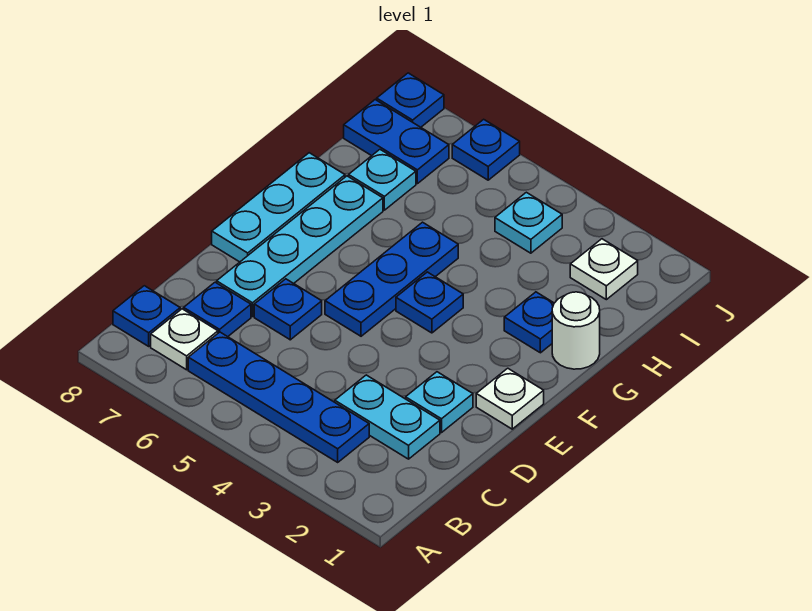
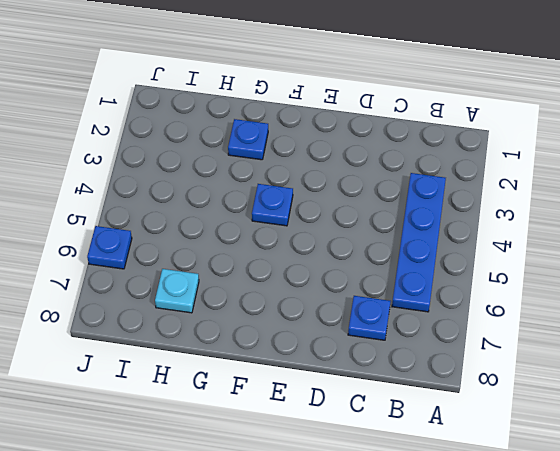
none -> white 1x1 plate [151,309,218,370]
none -> blue 1x1 plate [113,286,180,346]
none -> cyan 1x2 plate [335,375,440,459]

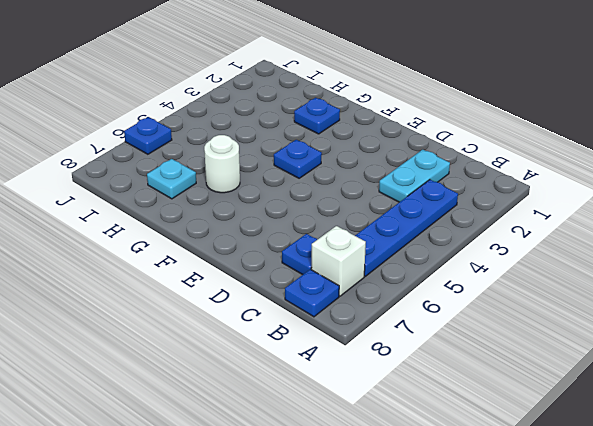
white 1x1 brick [311,226,366,296] -> white 1x1 plate [151,309,218,370]
white 1x1 round brick [204,135,240,193] -> white 1x1 round brick moved to [552,292,600,369]
none -> cyan 1x1 plate [406,372,473,433]
none -> blue 1x1 plate [254,279,322,340]
none -> cyan 1x4 plate [217,176,383,317]

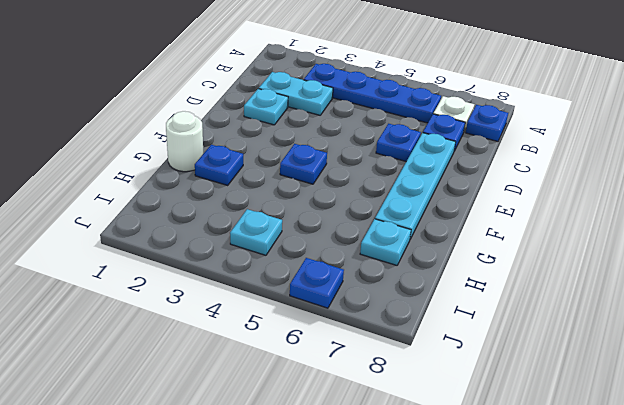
none -> white 1x1 plate [476,368,544,429]
none -> blue 1x3 plate [325,222,458,336]
none -> cyan 1x3 plate [212,153,345,262]

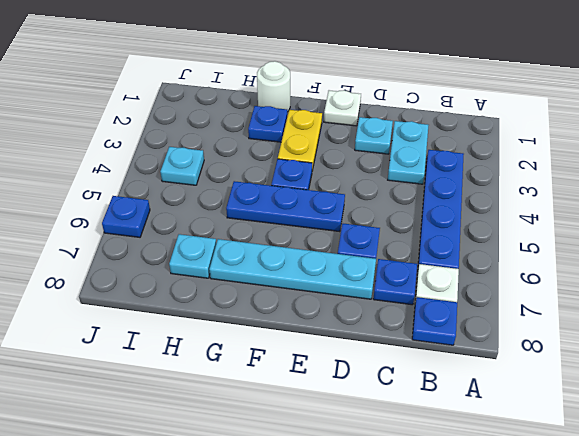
yellow 1x2 plate [278,110,322,171] -> none
none -> cyan 1x3 plate [212,153,345,262]
none -> white 1x1 plate [570,239,638,300]
none -> blue 1x2 plate [344,100,449,184]

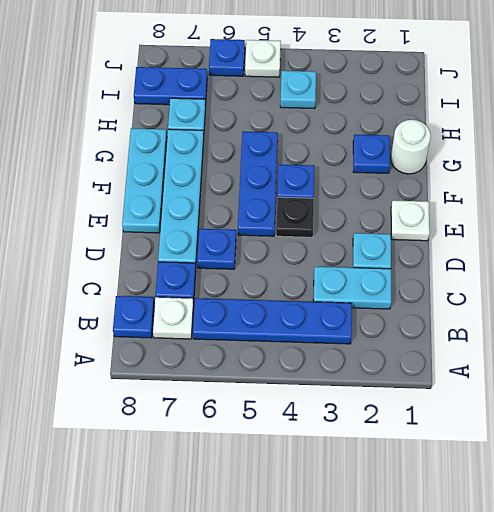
black 1x1 plate [276,197,314,237] -> none
white 1x1 plate [245,40,281,77] -> white 1x1 plate moved to [570,239,638,300]
none -> blue 1x1 plate [377,73,444,127]

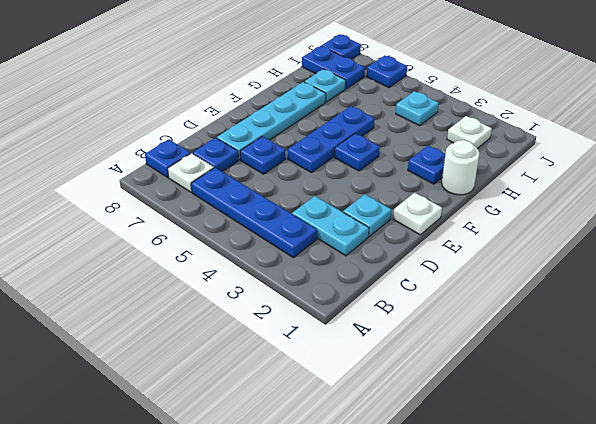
none -> cyan 1x3 plate [212,153,345,262]

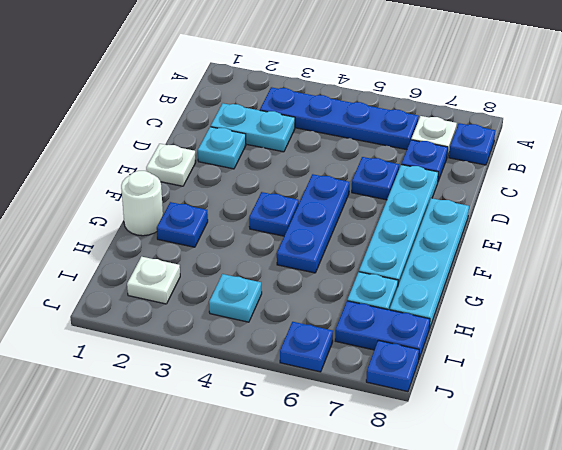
cyan 1x4 plate [390,198,469,329] -> cyan 1x3 plate [212,153,345,262]

